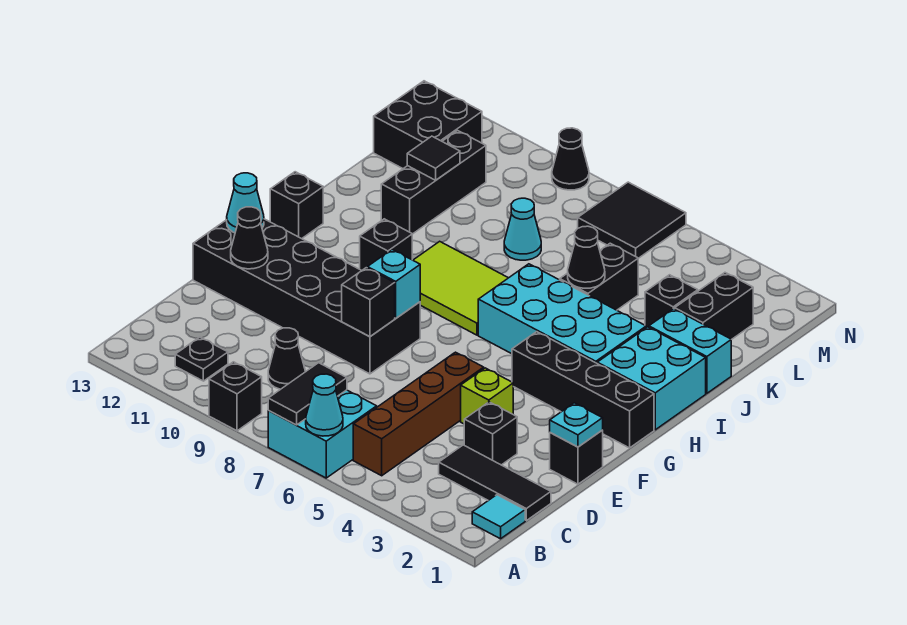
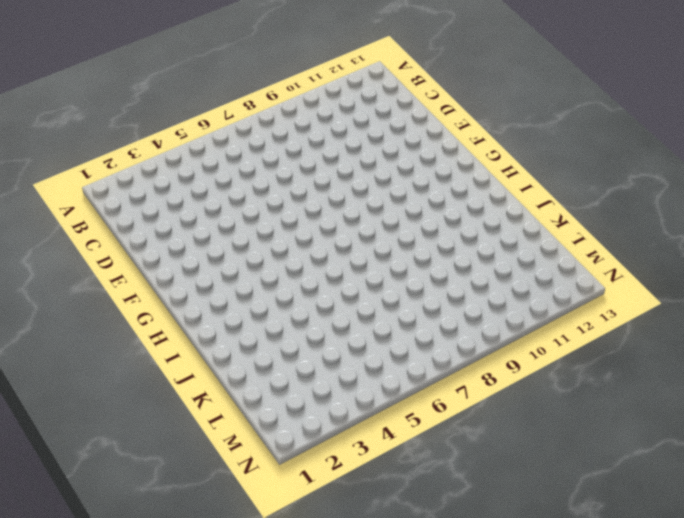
none -> cyan 2x2 brick [268,390,377,478]
none -> black 1x1 brick [209,362,262,431]
none -> cyan 1x1 tile [472,495,525,539]
none -> brown 1x4 brick [353,352,484,476]

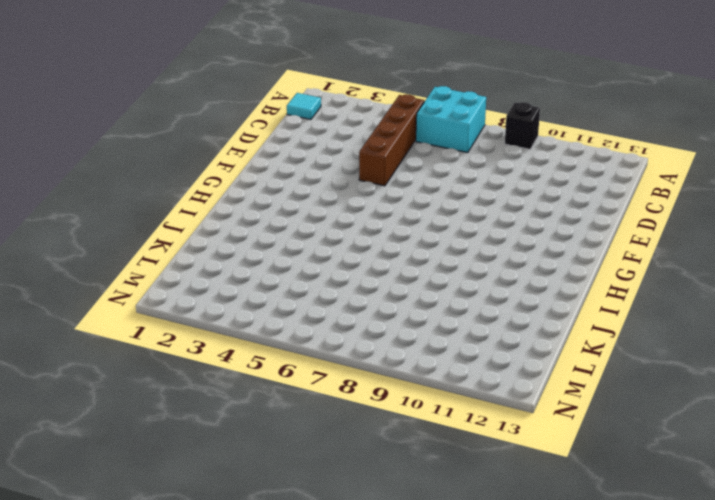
none -> black 1x1 plate [175,337,228,381]
none -> black 1x3 tile [439,445,551,520]
none -> black 1x1 cone [268,328,305,389]
none -> black 1x1 brick [464,402,517,465]

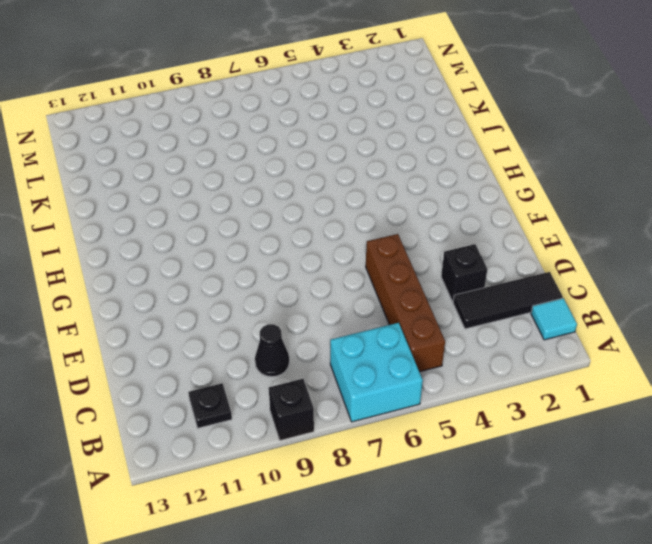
none -> black 1x1 brick [550,430,603,484]
none -> lime 1x1 brick [461,368,513,424]
none -> black 2x6 brick [193,219,420,374]
none -> black 1x4 brick [512,332,654,448]

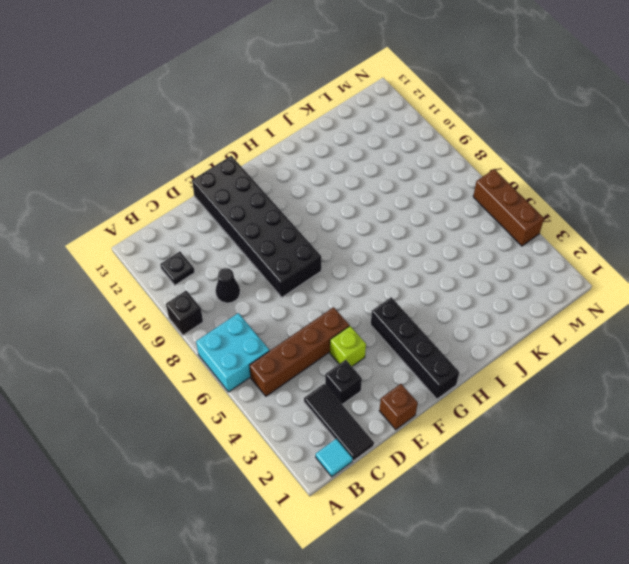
brown 1x1 brick [379,384,418,429] -> black 1x1 brick [550,430,603,484]
brown 1x3 brick [473,169,544,246] -> black 2x2 tile [578,182,686,258]
none -> cyan 2x2 brick [597,327,706,430]
none -> cyan 2x4 brick [478,264,646,363]
none -> lime 2x3 tile [413,241,508,335]
none -> black 1x1 brick [360,219,412,271]

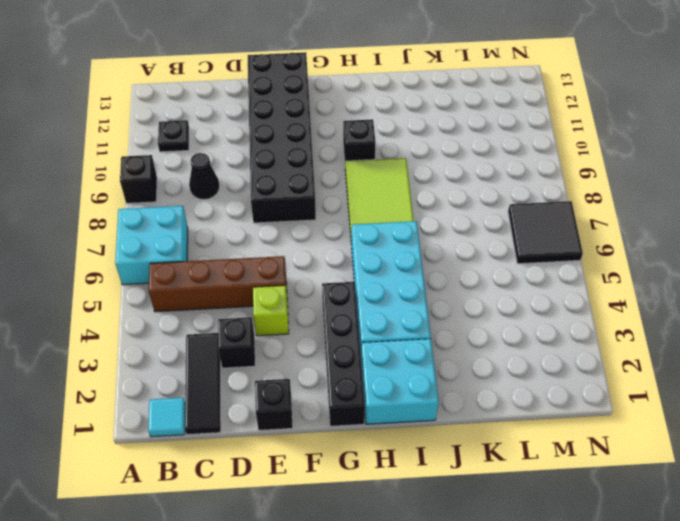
none -> black 1x1 brick [270,172,323,239]
none -> cyan 1x2 brick [649,309,731,393]
none -> black 1x2 brick [560,243,638,310]
none -> black 1x3 brick [381,131,486,234]

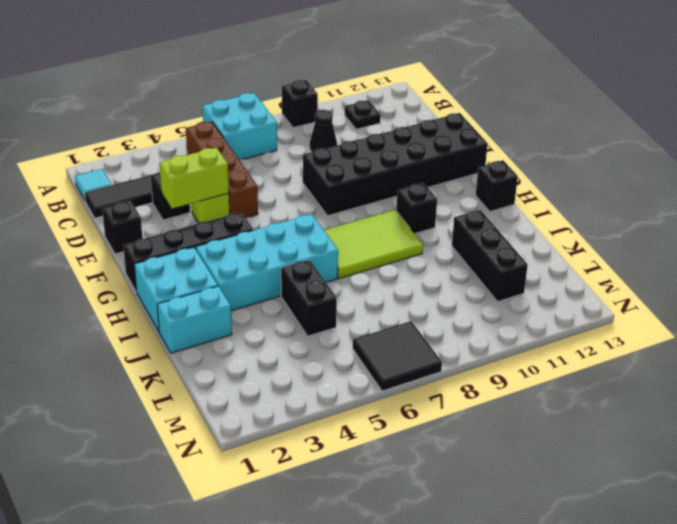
lime 1x2 brick [159,147,229,209] -> none
none -> black 1x2 brick [675,273,753,340]
none -> black 1x1 brick [645,275,698,327]
none -> cyan 1x1 cone [504,198,541,260]
none -> black 2x2 brick [374,81,482,169]

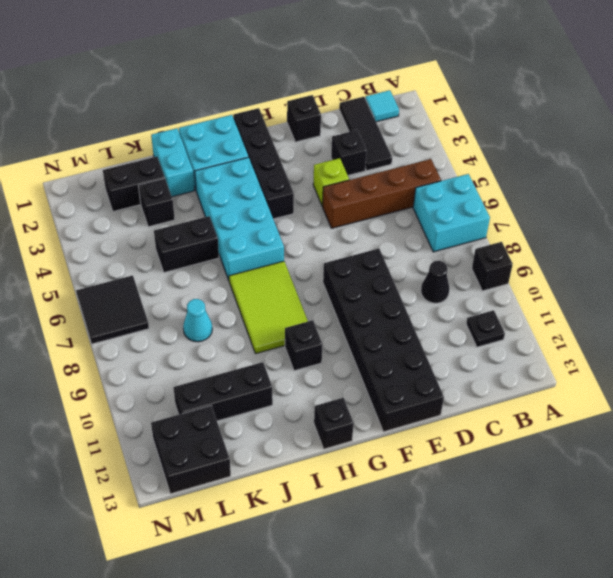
none -> black 1x1 cone [552,128,589,190]
none -> cyan 1x1 cone [306,374,343,436]
none -> black 1x2 tile [268,363,347,425]
none -> cyan 1x1 plate [550,403,603,447]

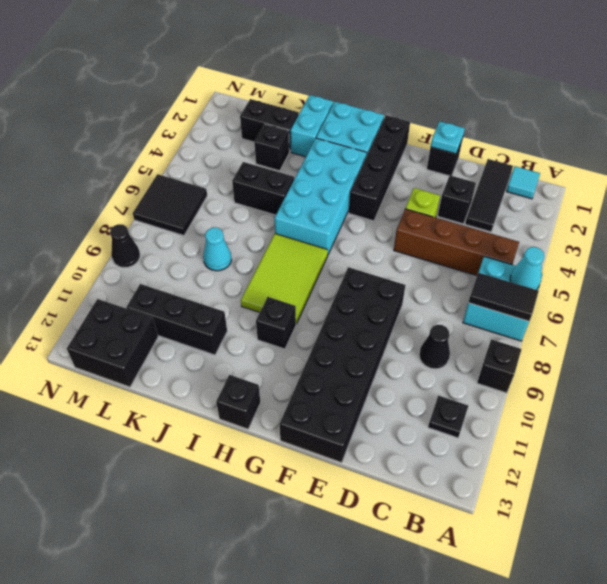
none -> black 1x1 brick [342,268,395,336]
none -> black 1x1 cone [231,207,268,269]
none -> cyan 1x1 brick [367,250,420,318]
none -> cyan 1x1 cone [227,173,264,233]

